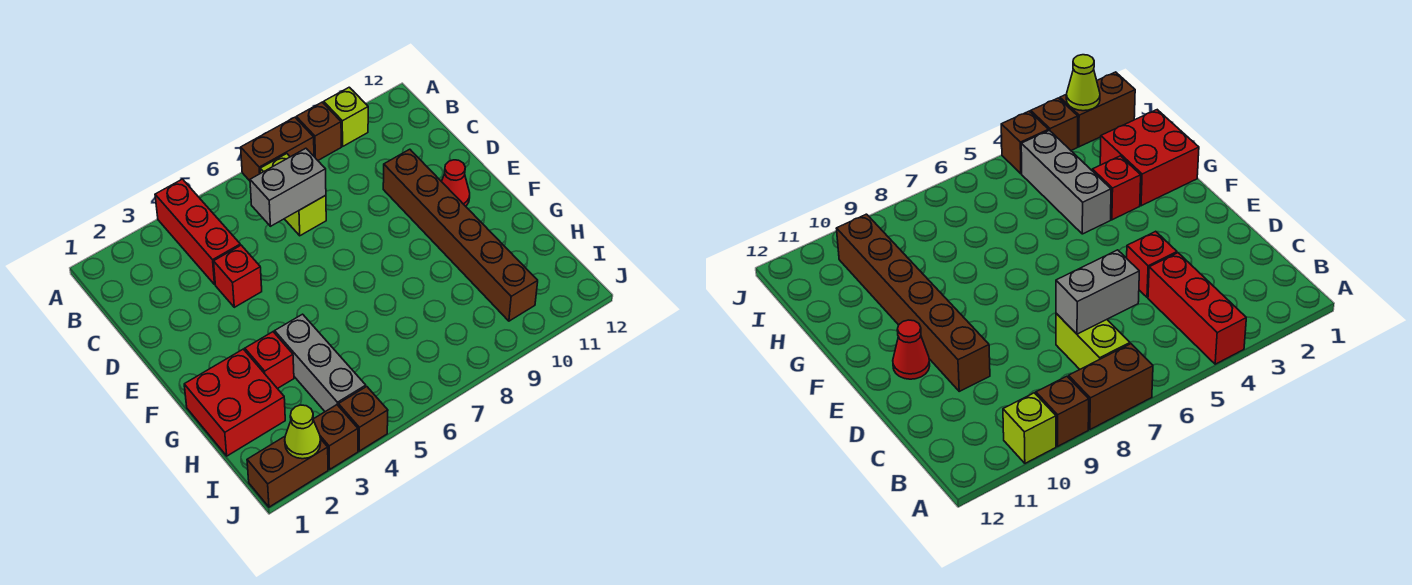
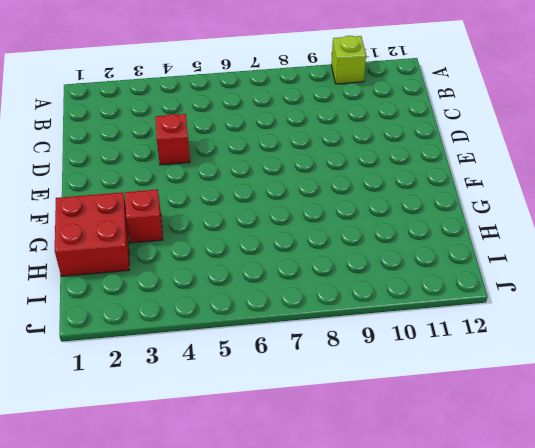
none -> red 1x3 brick [155,179,240,284]
none -> brown 1x2 brick [241,117,314,181]
none -> brown 1x1 brick [296,102,341,160]

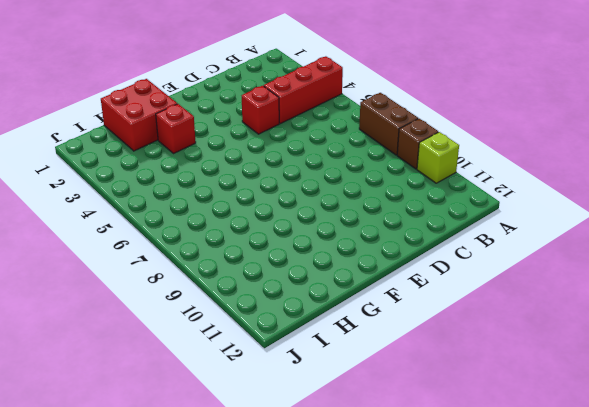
none -> lime 1x2 brick [260,154,326,236]
none -> brown 1x6 brick [383,149,538,321]
none -> red 1x1 cone [441,160,470,206]

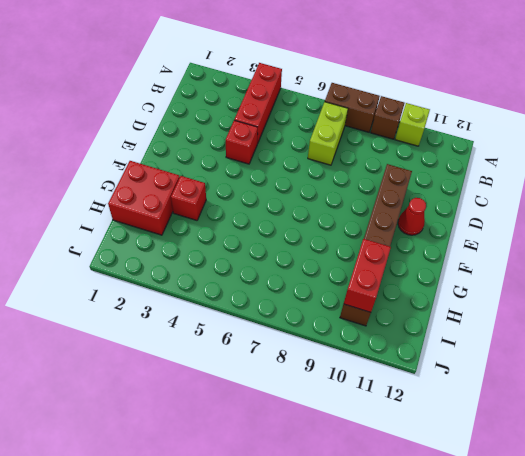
red 1x2 brick [344,239,391,312] -> none
none -> grey 1x3 brick [275,314,366,412]
none -> brown 1x2 brick [247,437,328,507]
none -> brown 1x1 brick [313,405,358,469]

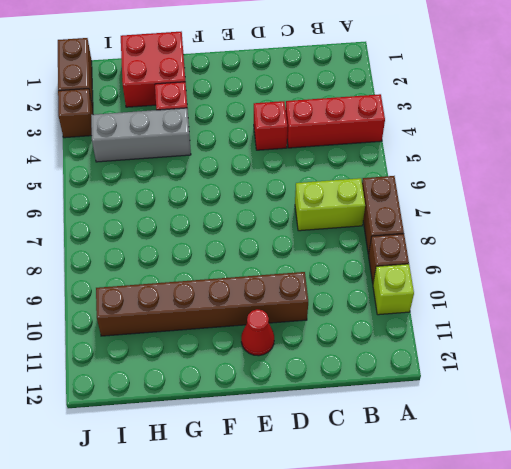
none -> brown 1x1 brick [339,387,388,451]
none -> grey 1x2 brick [250,148,326,226]
none -> lime 1x1 cone [285,405,321,459]

